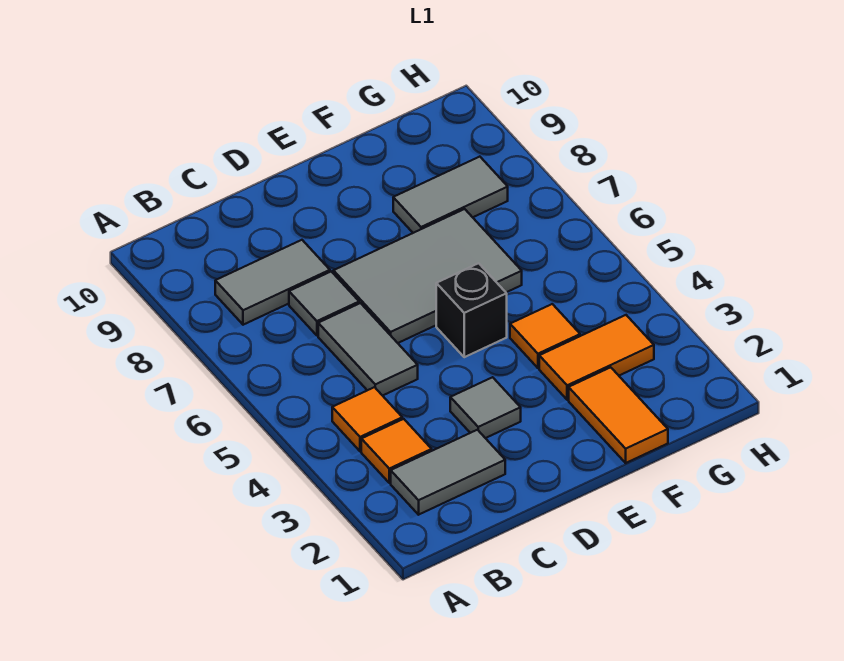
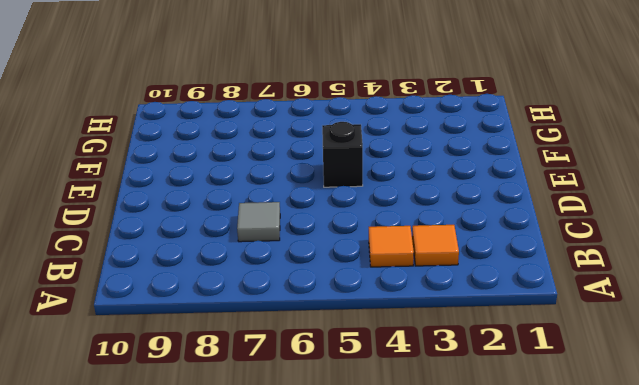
none -> grey 1x2 tile [391,430,505,515]
none -> grey 1x2 tile [215,240,330,325]
none -> grey 1x2 tile [318,303,418,396]

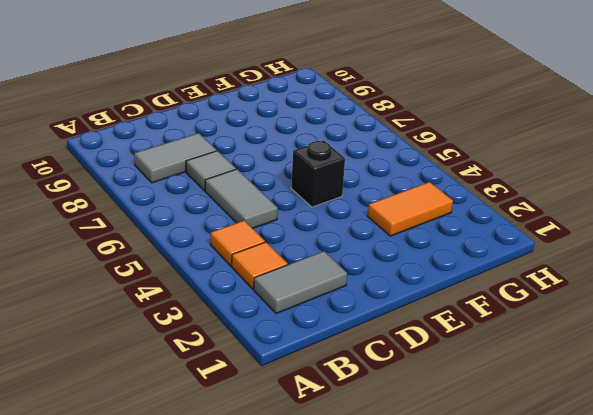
none -> grey 1x1 tile [450,377,521,438]
none -> grey 2x3 tile [333,209,522,343]
none -> orange 1x2 tile [569,367,668,463]

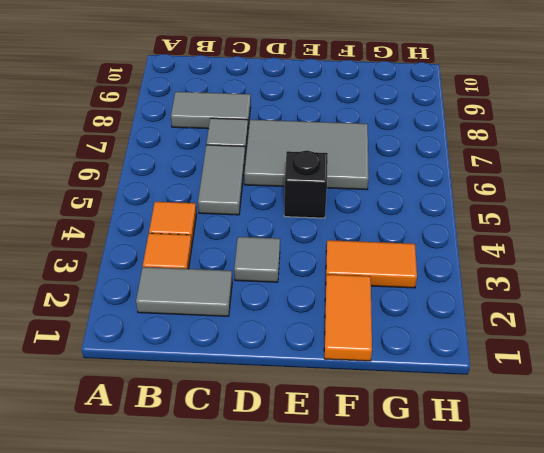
none -> orange 1x1 tile [510,304,580,368]
none -> grey 1x2 tile [393,157,508,233]

